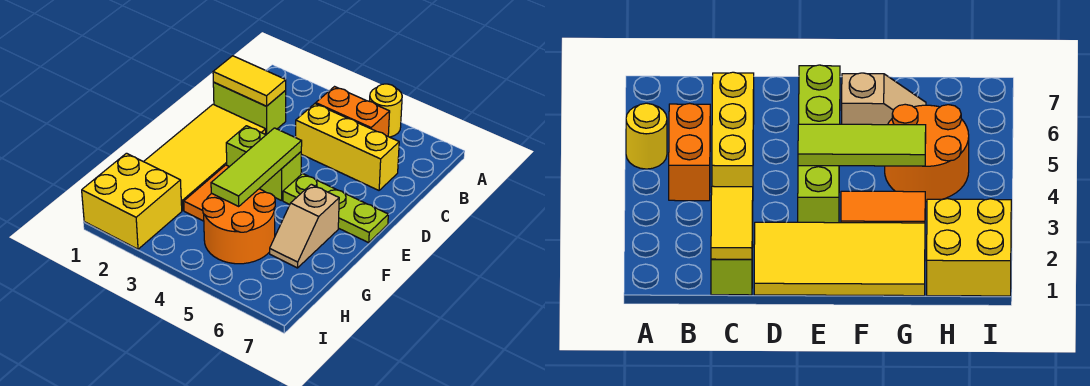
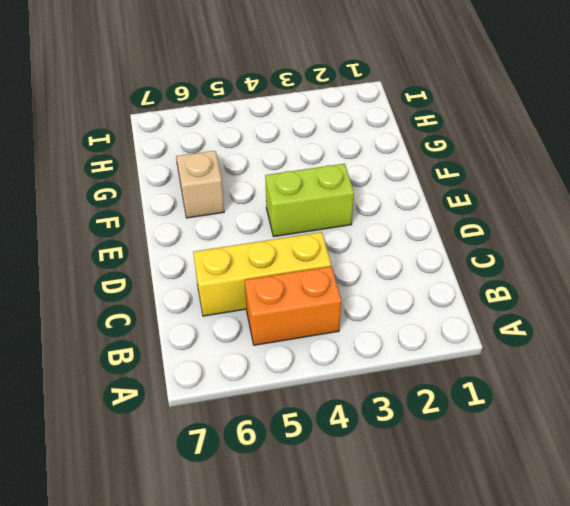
none -> yellow 1x1 round brick [370,84,402,137]
none -> lime 1x2 brick [213,82,286,135]
none -> yellow 2x4 tile [144,104,266,210]

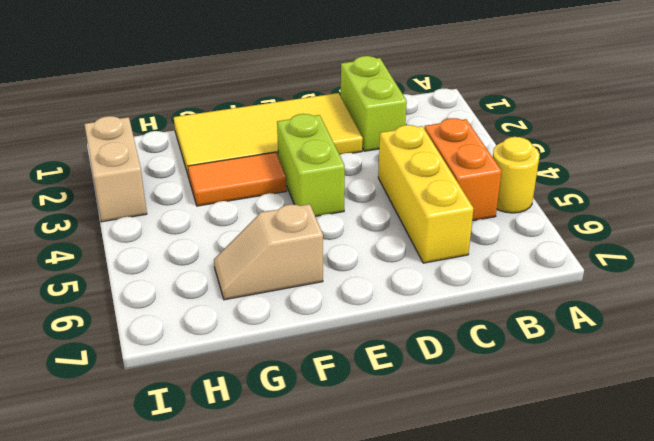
tan 1x2 brick [85,116,147,222] -> yellow 2x2 brick [82,153,182,249]
none -> lime 1x3 plate [283,173,388,243]
none -> orange 2x2 round brick [202,189,275,264]
none -> yellow 1x2 tile [213,56,286,106]

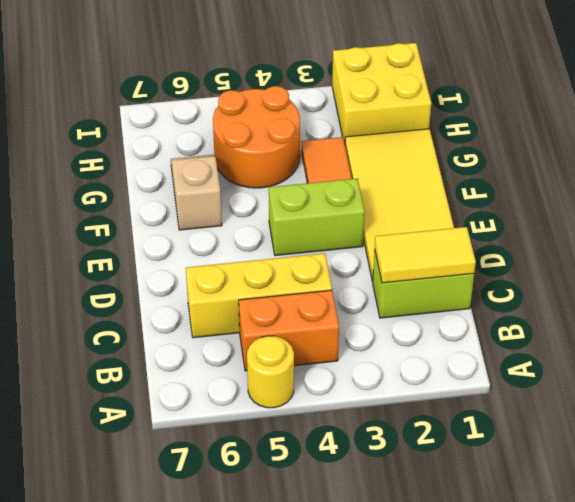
none -> lime 1x3 plate [283,173,388,243]
none -> lime 1x3 tile [211,128,302,206]

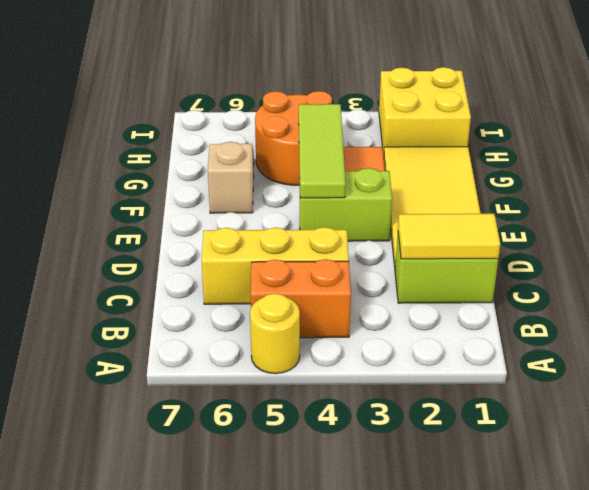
none -> lime 1x3 plate [283,173,388,243]

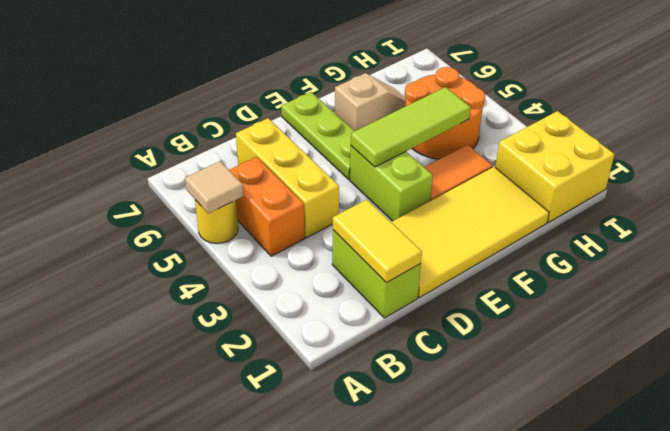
tan 1x1 tile [185,161,243,214] -> none

